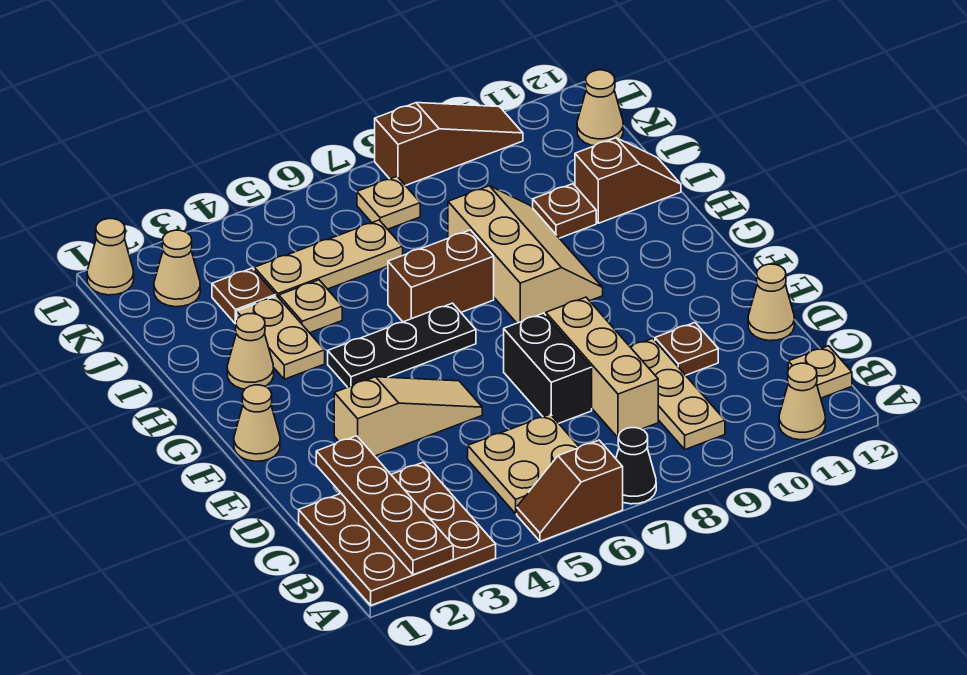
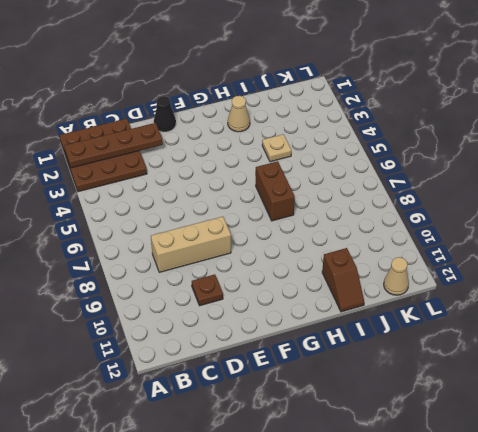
black 1x1 cone [154,96,176,132] -> black 1x1 cone moved to [616,428,656,504]
none -> brown 1x2 slope [517,440,623,541]
none -> tan 1x1 cone [779,363,825,440]
none -> tan 2x2 plate [468,414,579,513]

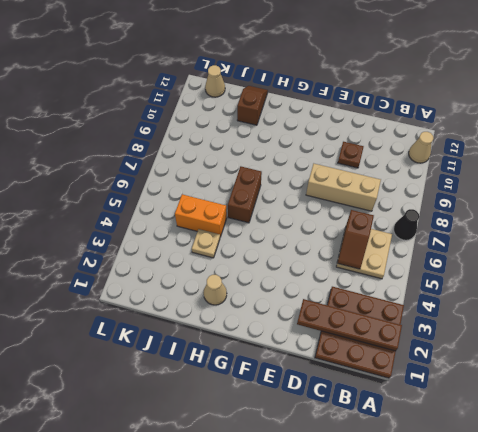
brown 1x2 slope [338,210,374,269] -> brown 1x2 slope moved to [517,440,623,541]
orange 1x2 brick [175,194,227,237] -> tan 1x3 plate [254,220,403,298]
none -> tan 1x3 plate [631,338,725,449]
none -> tan 1x1 plate [788,346,852,398]
none -> black 1x2 brick [504,313,592,423]

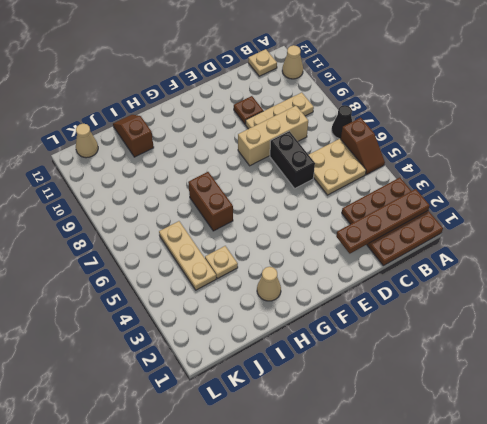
black 1x2 brick [270,131,315,188] -> black 1x2 brick turned to [504,313,592,423]
none -> tan 1x1 cone [748,264,794,341]
none -> tan 1x3 slope [334,377,482,456]
none -> tan 1x1 cone [234,385,280,461]

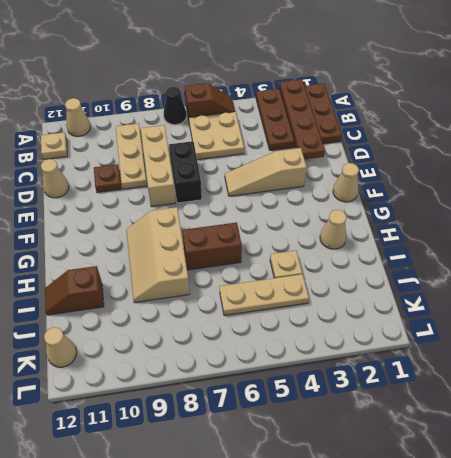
none -> black 1x3 plate [328,303,476,387]
none -> tan 1x2 plate [237,296,325,379]
none -> brown 1x1 plate [533,184,596,238]

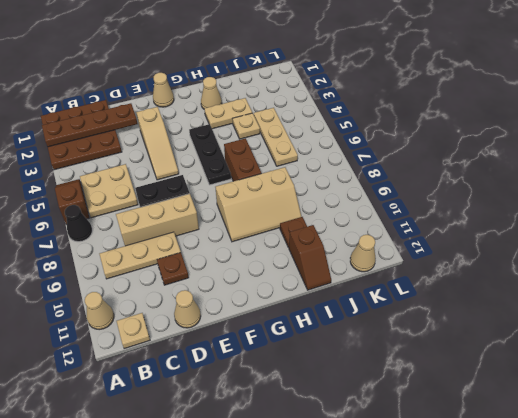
none -> brown 1x1 plate [212,268,276,324]
none -> tan 1x1 cone [154,230,200,307]
none -> tan 1x1 plate [357,176,420,229]

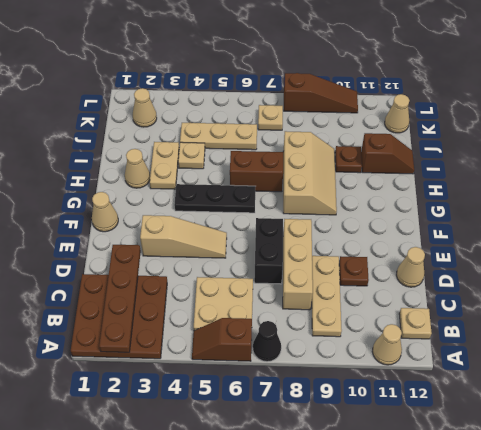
none -> brown 1x1 plate [212,268,276,324]
none -> tan 1x1 cone [87,219,134,295]

